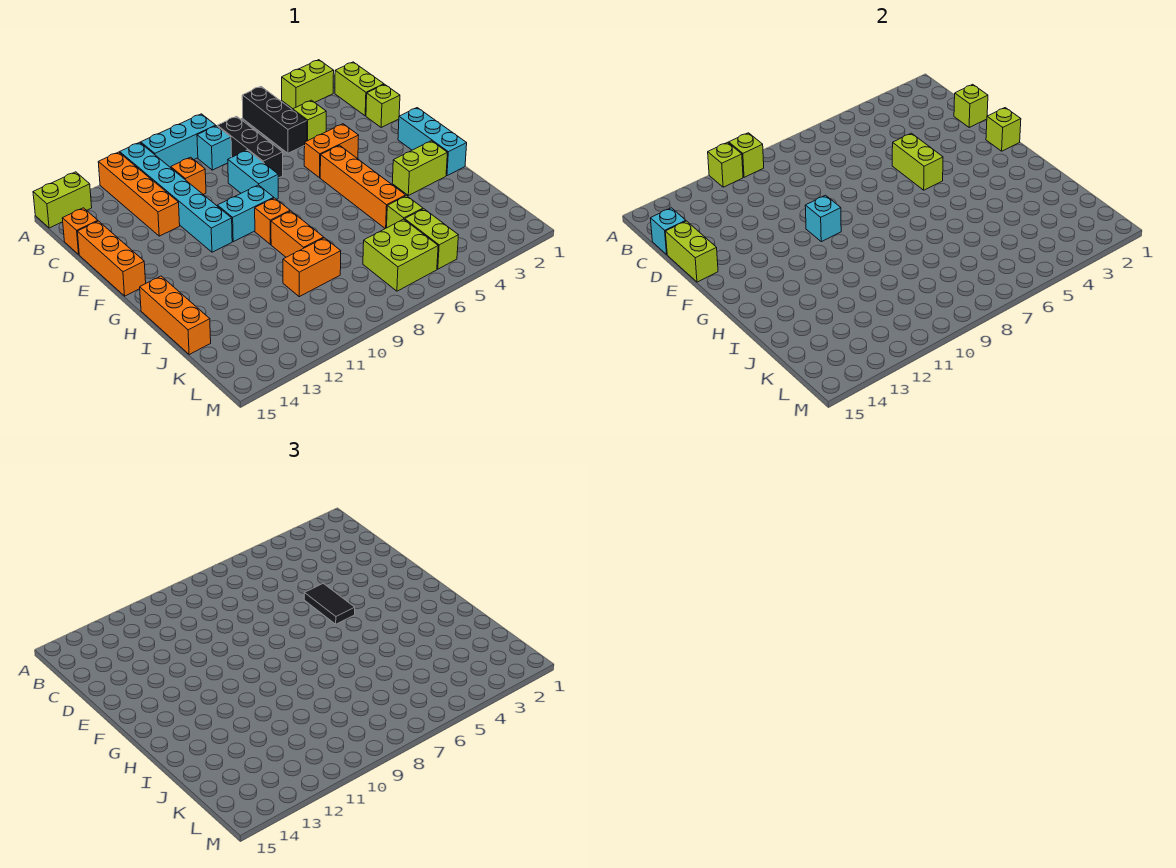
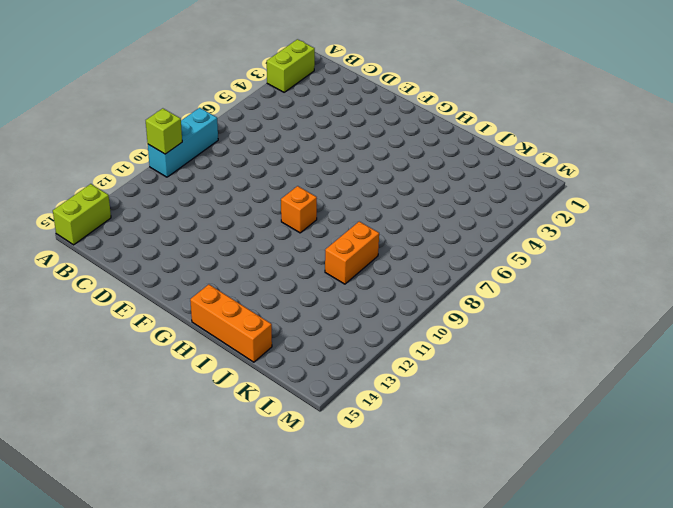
none -> black 1x3 brick [242,87,307,153]
none -> cyan 1x6 brick [120,142,232,252]
none -> orange 1x4 brick [98,152,180,236]
none -> lime 1x2 brick [335,62,384,116]

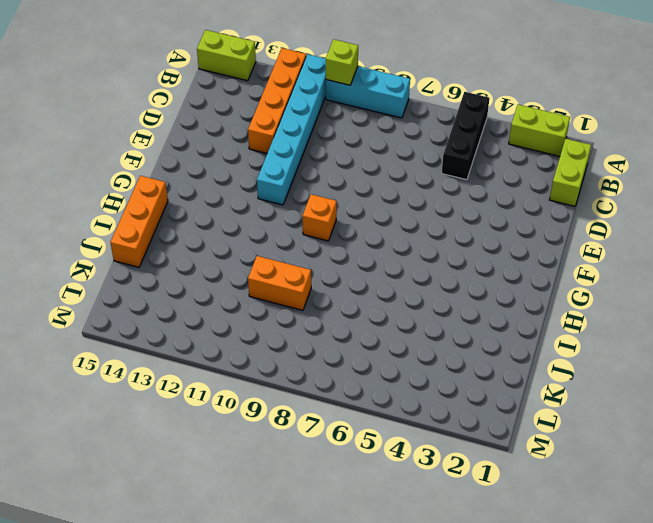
none -> black 1x3 brick [218,116,283,178]
none -> cyan 1x1 brick [197,126,232,170]
none -> lime 1x1 brick [293,100,326,141]
none -> orange 1x1 brick [171,157,206,194]

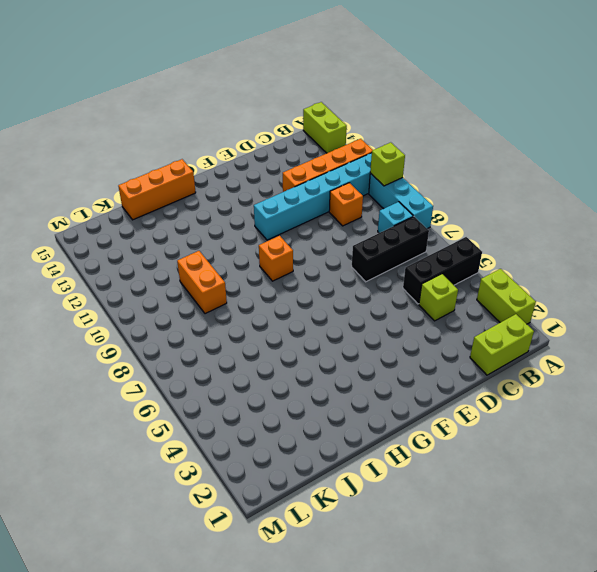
none -> orange 1x1 brick [62,208,98,254]
none -> lime 1x1 brick [366,84,400,127]
none -> cyan 1x2 brick [228,150,278,199]
none -> orange 1x3 brick [77,221,146,296]

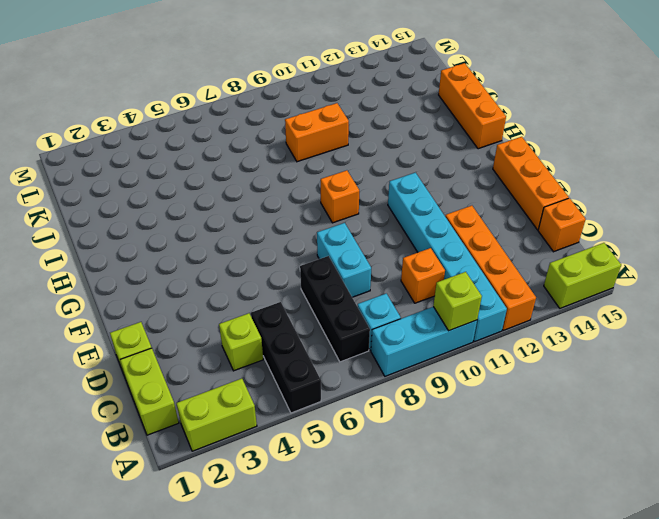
none -> orange 1x2 brick [304,124,359,178]
none -> cyan 1x3 brick [398,108,467,176]
none -> orange 1x4 brick [320,145,406,229]
none -> cyan 1x2 brick [217,185,274,242]

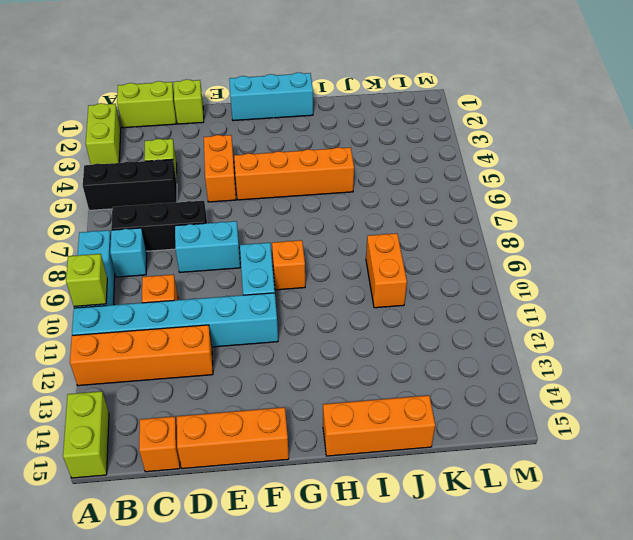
none -> lime 1x2 brick [392,141,447,195]
none -> orange 1x2 brick [271,211,324,257]
none -> lime 1x1 brick [387,196,423,228]
none -> lime 1x2 brick [405,209,458,269]

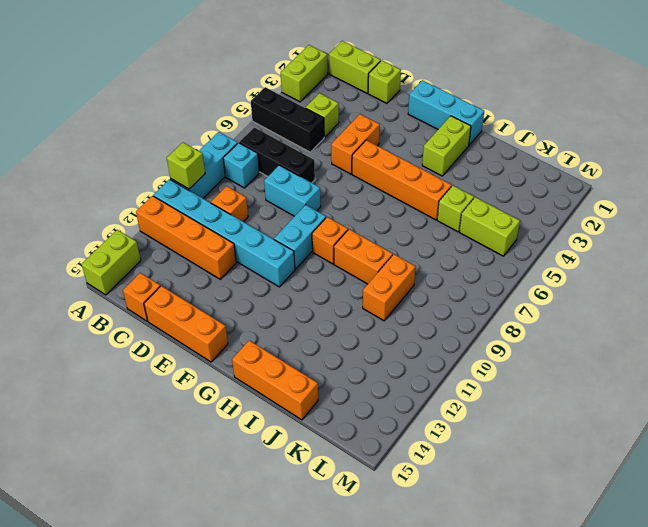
none -> lime 2x2 brick [363,219,438,291]
none -> lime 1x1 brick [708,142,743,187]
none -> cyan 1x1 brick [650,208,686,254]
none -> lime 1x1 brick [954,84,988,127]

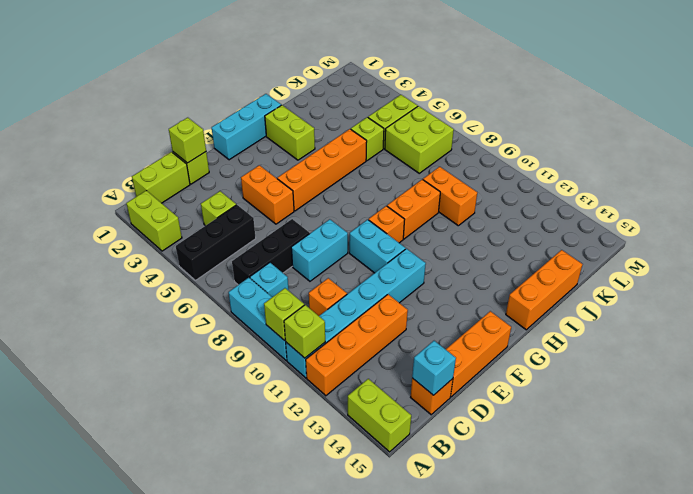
none -> lime 1x2 brick [665,221,718,282]
none -> lime 1x2 brick [892,133,943,190]
none -> lime 1x1 brick [986,108,1021,151]
none -> cyan 1x1 brick [805,195,841,242]

